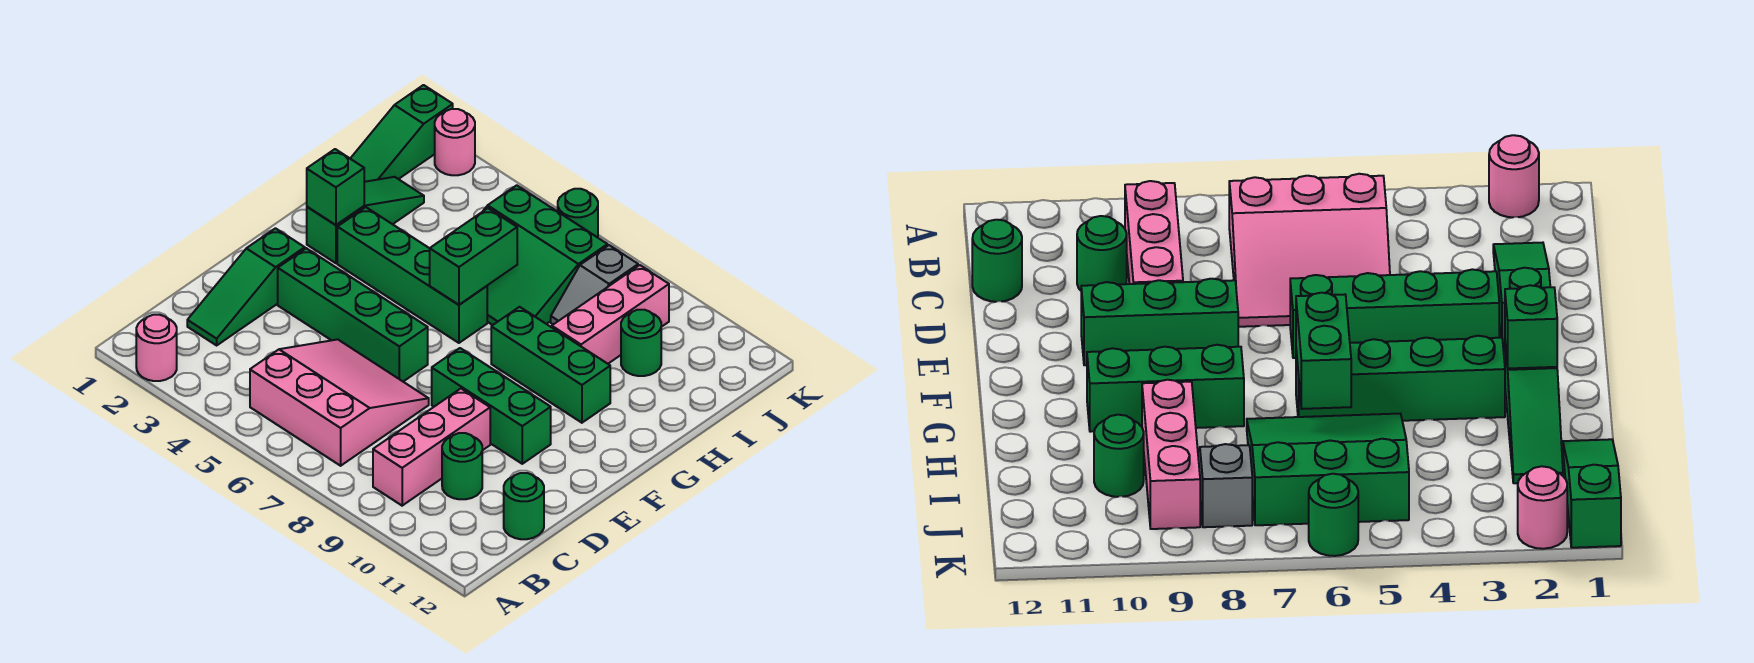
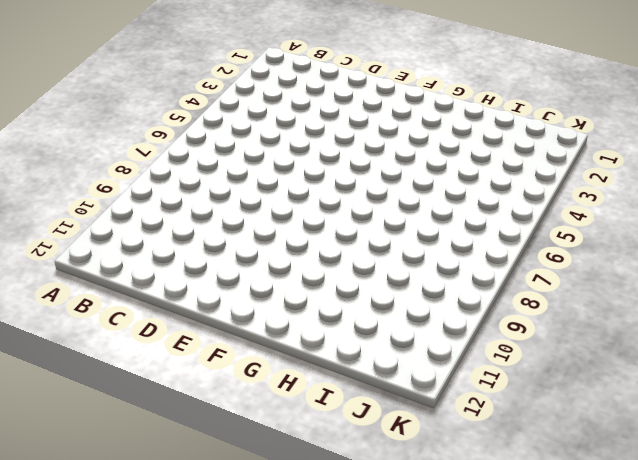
none -> pink 1x1 round brick [136,315,177,381]
none -> pink 3x3 slope [250,339,429,466]
none -> pink 1x3 brick [373,389,490,506]

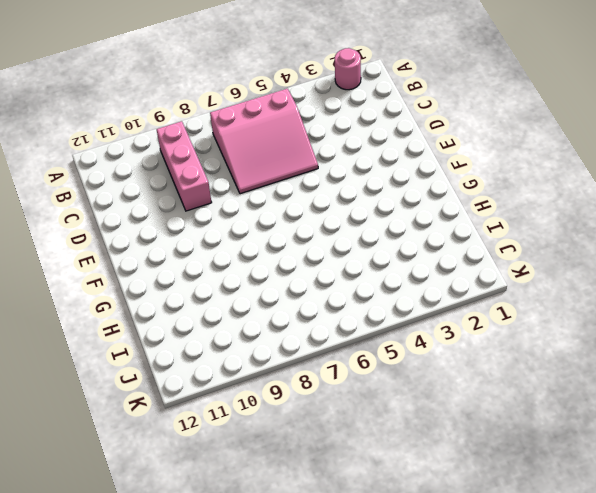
none -> green 1x3 slope [187,228,305,345]
none -> green 1x1 round brick [442,433,482,499]
none -> green 1x1 round brick [504,473,544,539]

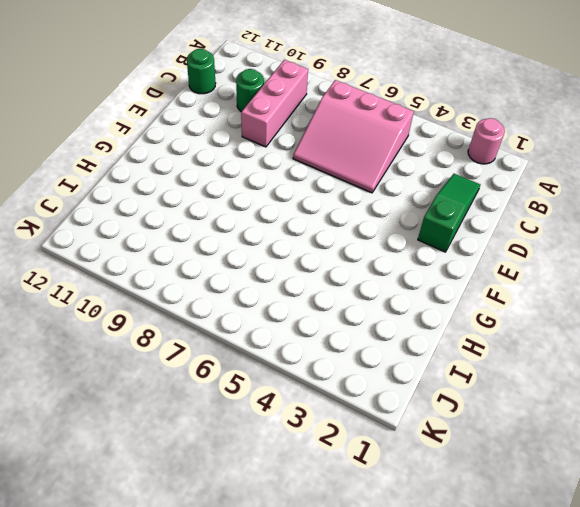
none -> green 1x4 brick [278,248,428,381]
none -> green 1x3 brick [432,348,551,464]
none -> green 1x3 slope [307,177,424,263]

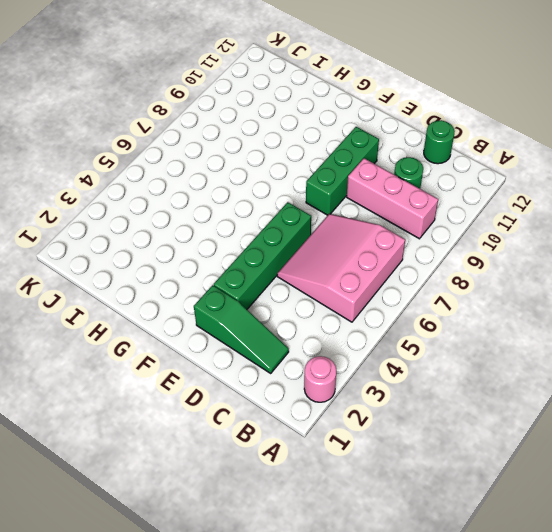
none -> green 1x3 slope [307,177,424,263]
none -> green 1x4 brick [337,207,487,343]
none -> green 1x3 brick [491,307,610,423]

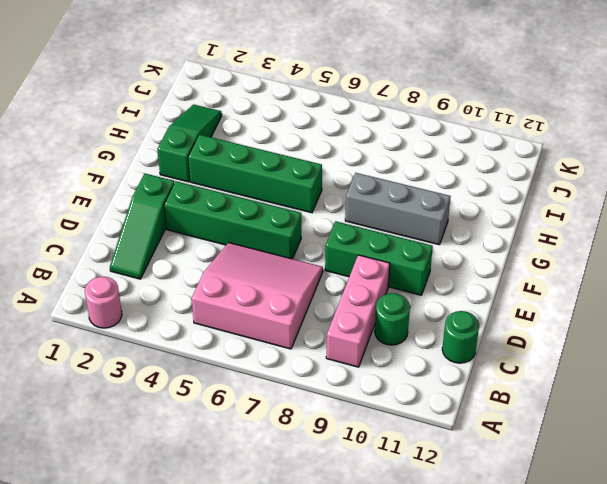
grey 1x3 brick [345,173,451,245] -> green 1x3 brick [491,307,610,423]
none -> green 3x3 slope [483,185,608,325]
none -> pink 1x3 brick [552,265,669,364]
none -> green 1x3 slope [350,85,453,182]

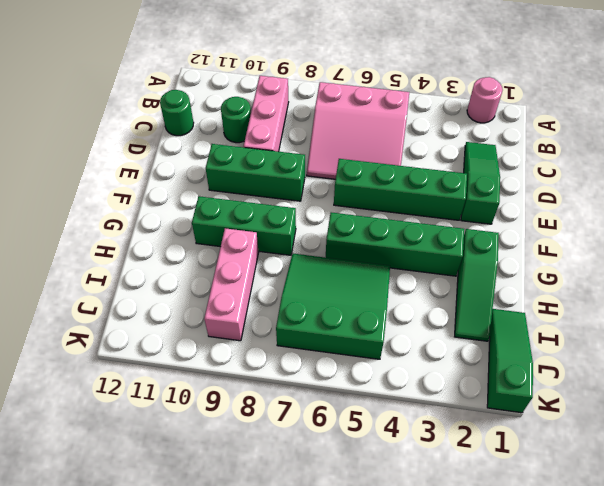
none -> grey 1x2 slope [551,245,638,324]
none -> green 1x1 round brick [621,310,661,376]
none -> pink 1x1 round brick [435,109,475,175]

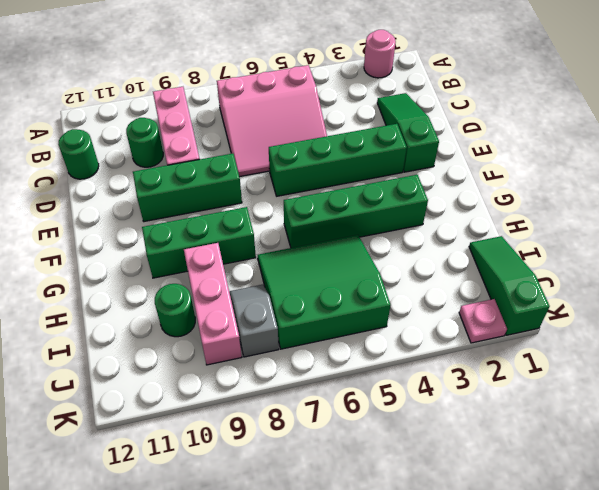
pink 1x1 plate [459,299,507,343] -> pink 1x1 round brick [435,109,475,175]
none -> green 1x3 slope [307,177,424,263]
none -> green 1x1 round brick [558,189,598,238]
none -> green 1x1 brick [307,149,364,225]

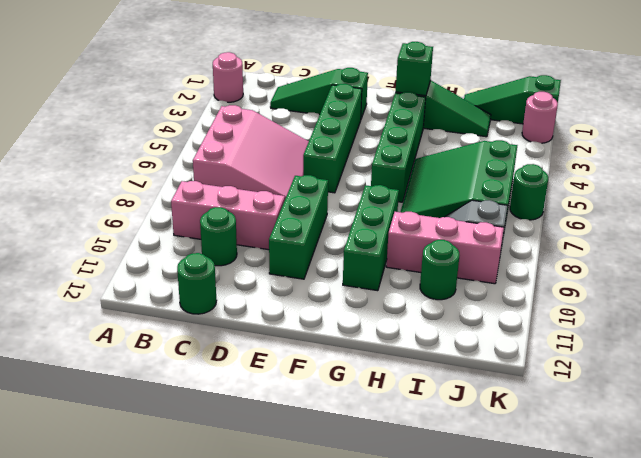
none -> green 1x2 brick [430,208,517,305]

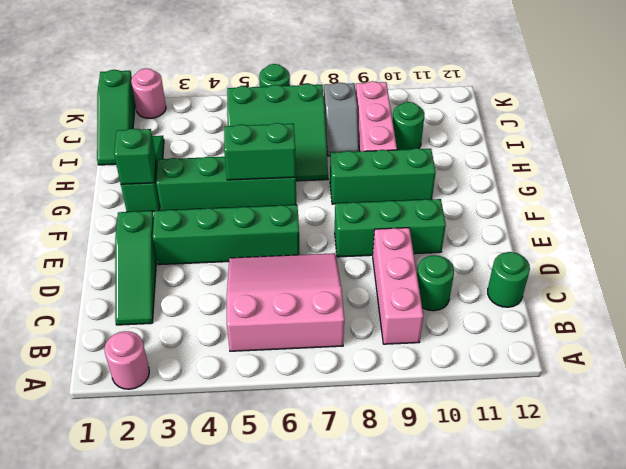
green 1x2 brick [224,123,296,180] -> green 1x2 brick turned to [430,208,517,305]

